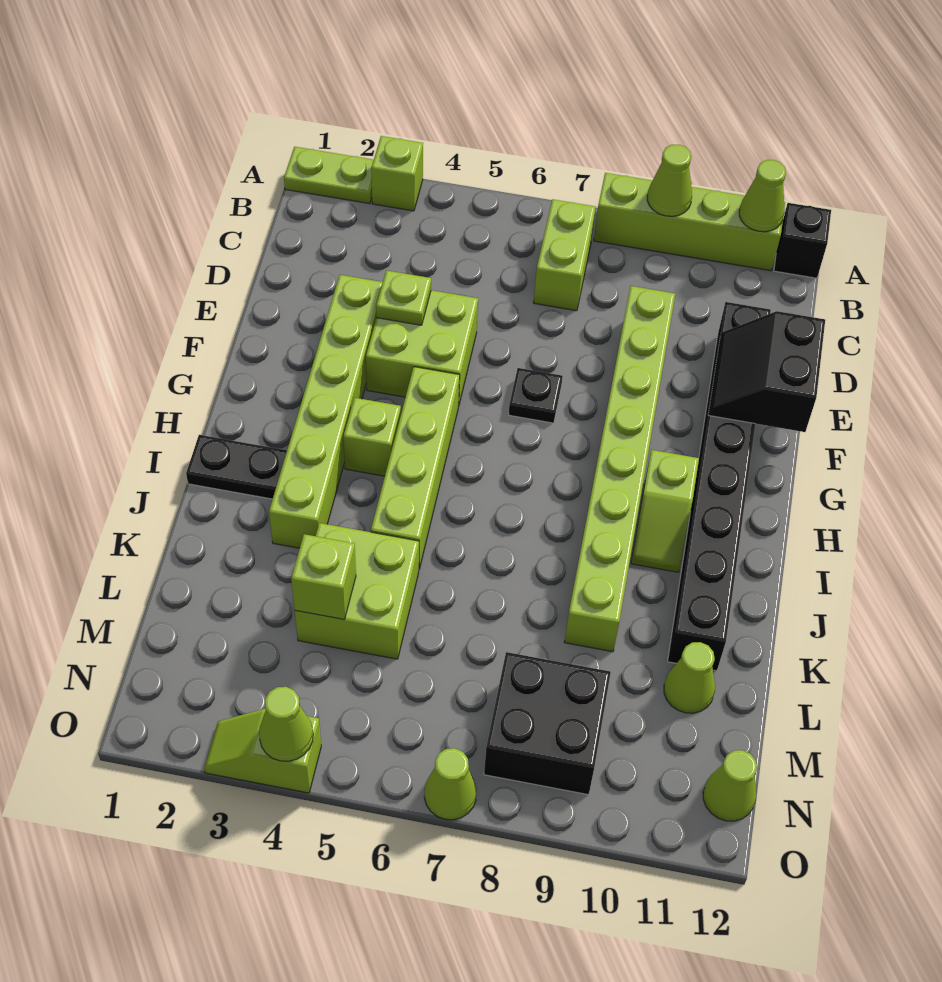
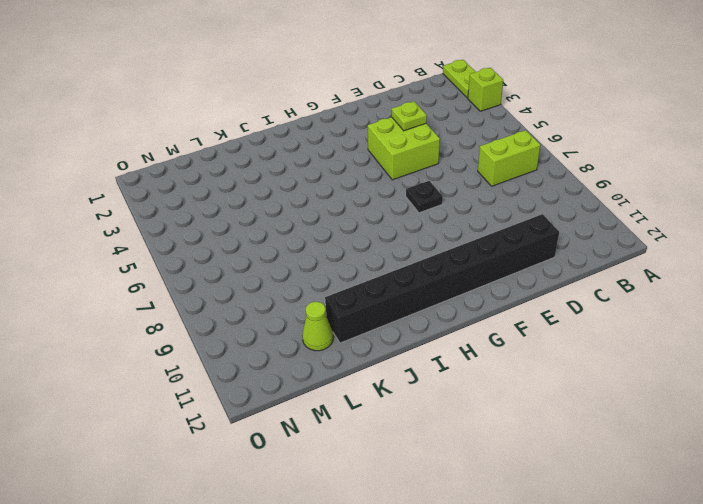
none -> lime 1x4 brick [594,173,785,271]
none -> black 1x1 brick [774,203,831,278]
none -> lime 1x8 brick [564,286,675,652]

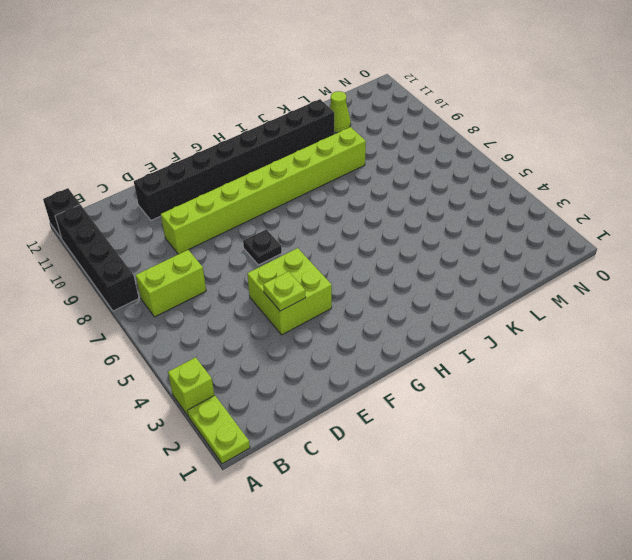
black 1x4 brick [55,205,139,311] -> lime 1x4 brick [594,173,785,271]
none -> lime 1x6 brick [269,275,383,548]
none -> lime 1x4 brick [371,367,460,569]
none -> lime 1x1 brick [343,398,401,476]

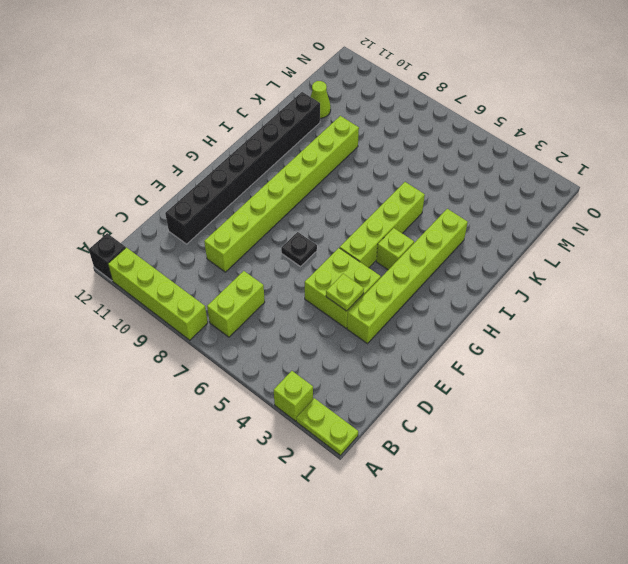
none -> lime 1x2 slope [631,450,699,572]
none -> black 1x2 plate [186,435,287,499]
none -> lime 2x2 brick [295,523,419,659]

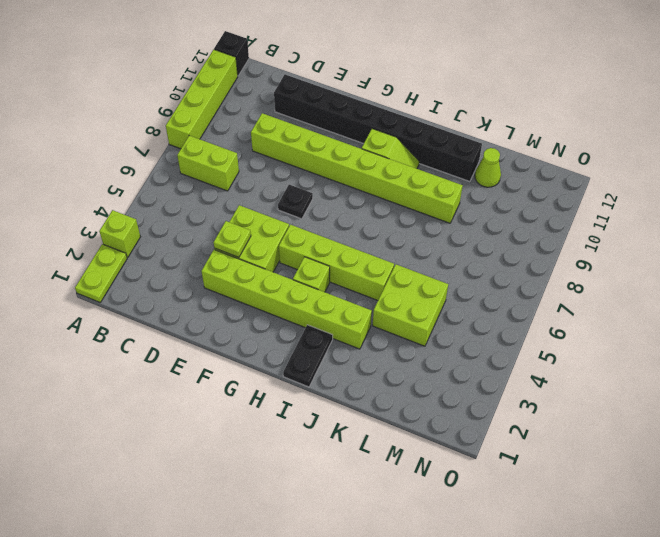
none -> black 2x2 brick [484,652,611,795]
none -> lime 1x1 cone [703,750,757,821]
none -> lime 1x2 slope [204,709,321,793]

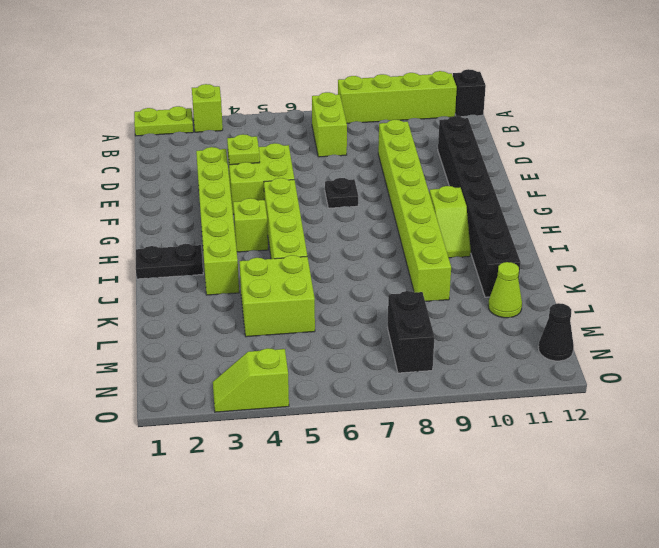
black 1x2 brick [387,291,434,373] -> black 2x2 brick [484,652,611,795]
black 1x1 cone [538,303,574,361] -> lime 1x1 cone [703,750,757,821]
none -> lime 1x1 cone [424,748,477,820]
none -> lime 1x1 cone [647,145,692,216]
none -> lime 1x1 cone [739,160,786,232]

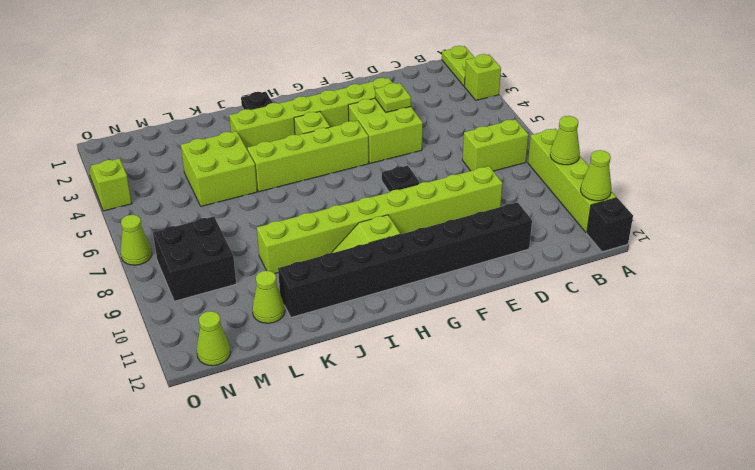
none -> black 2x2 slope [708,311,825,432]
none -> lime 1x1 brick [291,534,356,619]
none -> lime 1x1 cone [259,687,313,761]

